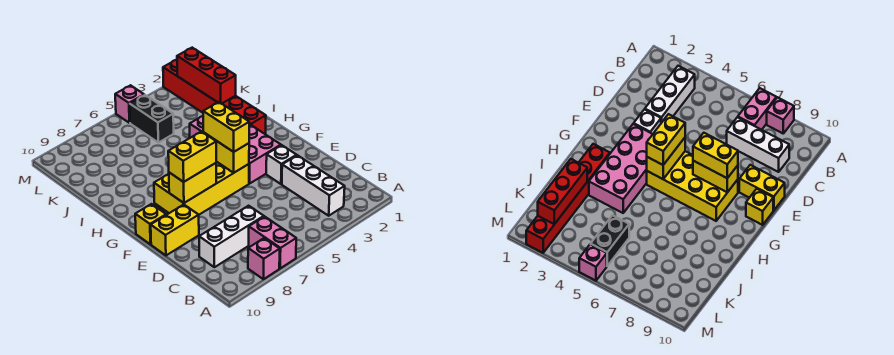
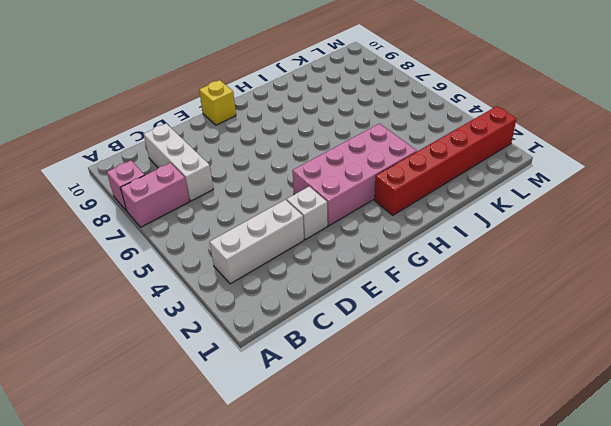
none -> yellow 1x2 brick [151,205,199,255]
none -> yellow 2x4 brick [154,162,249,215]
none -> black 1x2 brick [130,95,174,143]

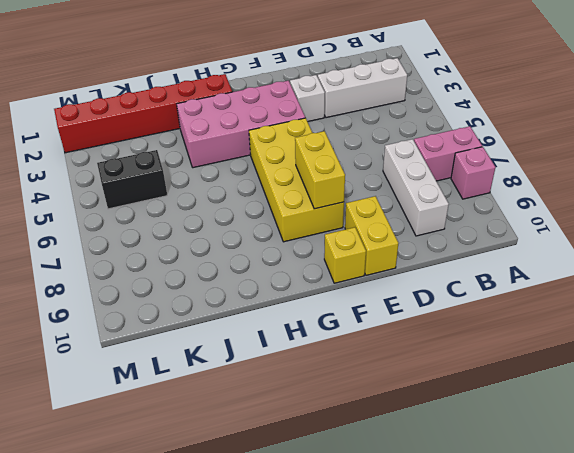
none -> pink 1x1 brick [115,85,144,123]
none -> yellow 1x2 brick [203,132,249,173]
none -> red 1x3 brick [177,48,236,104]

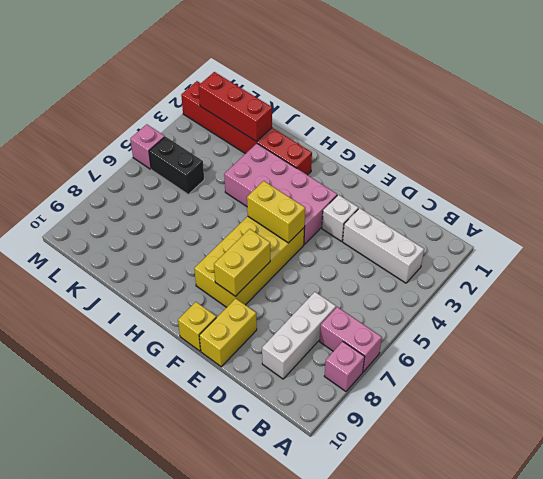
none -> yellow 1x2 brick [203,102,249,152]
none -> yellow 1x2 brick [168,131,216,182]

